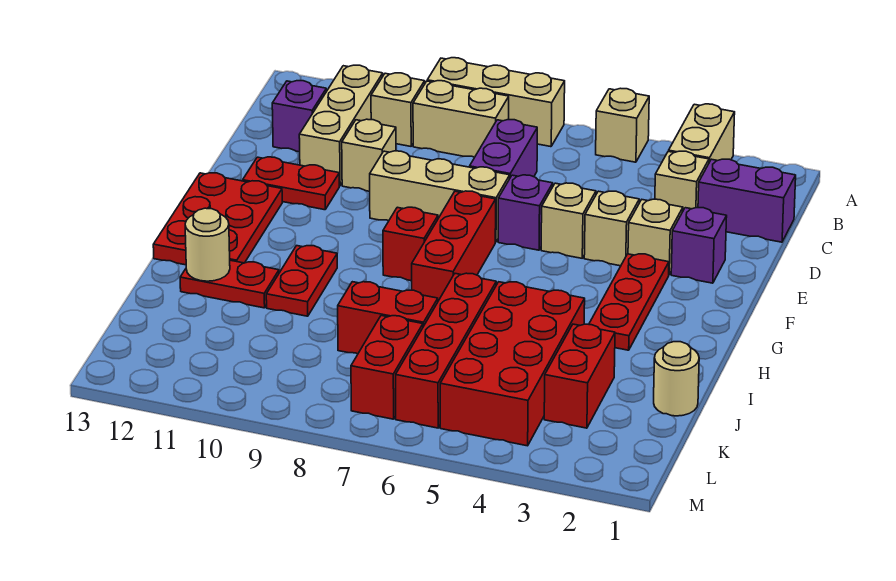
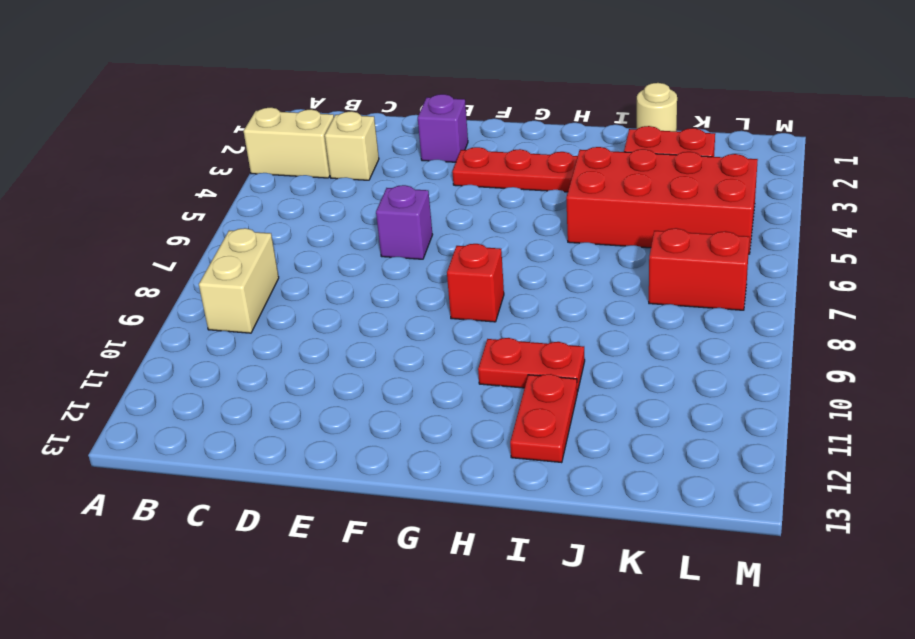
none -> tan 1x1 brick [596,88,649,162]
none -> tan 1x3 brick [427,58,565,147]
none -> tan 1x1 brick [371,73,425,146]
none -> tan 1x3 brick [299,65,383,186]

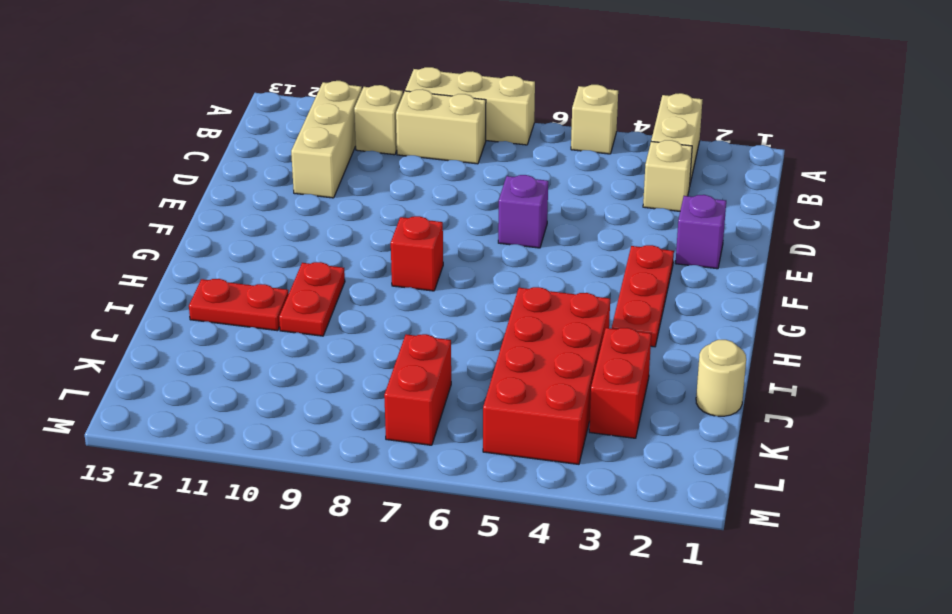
none -> purple 1x2 brick [698,159,796,242]
none -> purple 1x2 brick [470,120,537,177]
none -> purple 1x1 brick [272,81,326,152]
none -> tan 1x1 brick [342,119,396,191]

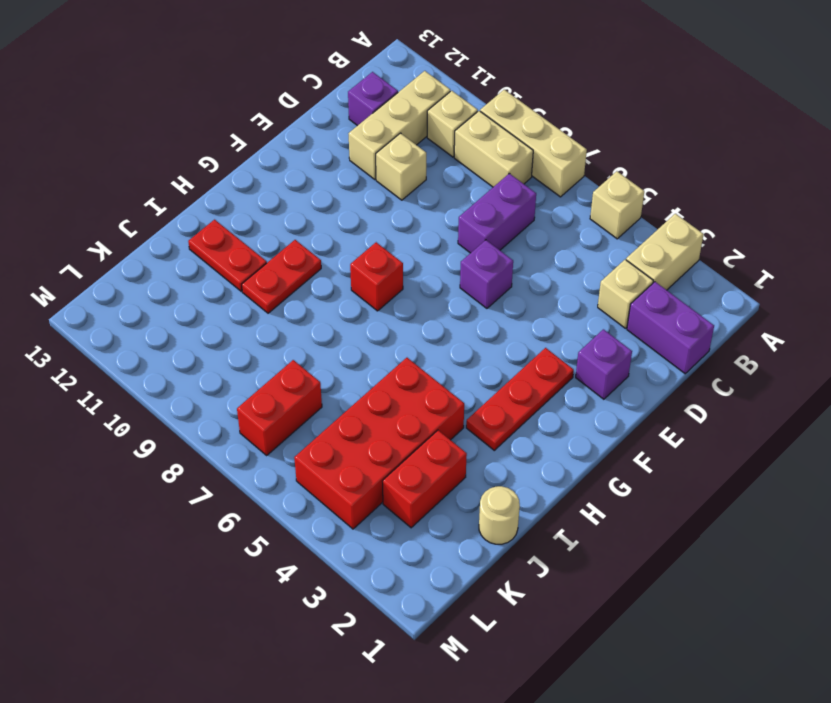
none -> tan 1x1 brick [628,199,683,274]
none -> tan 1x1 brick [584,191,639,266]
none -> tan 1x1 brick [541,183,596,258]
none -> tan 1x3 brick [370,151,510,242]

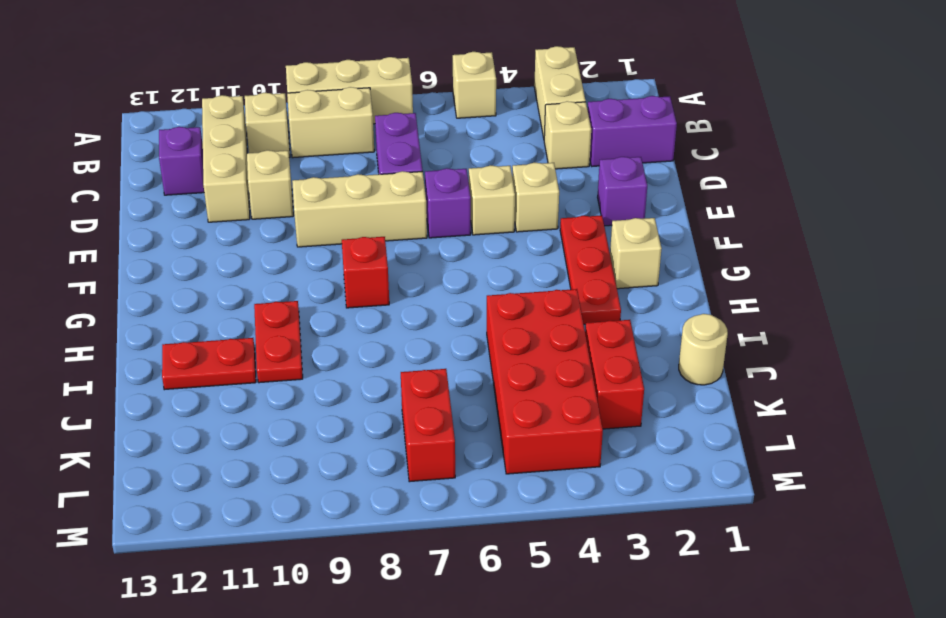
tan 1x1 brick [610,218,662,289] -> tan 1x1 brick moved to [628,199,683,274]
none -> red 1x2 plate [243,157,339,210]
none -> red 1x3 brick [412,191,496,301]
none -> red 2x3 plate [153,173,282,265]
none -> red 1x4 brick [396,273,496,428]

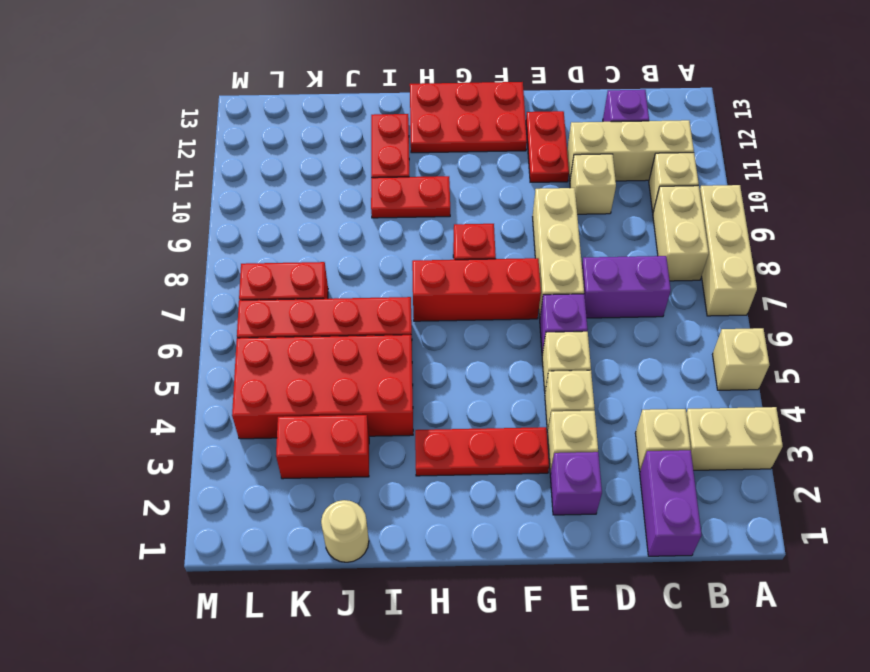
none -> red 1x2 brick [338,282,438,354]
none -> tan 1x1 round brick [185,208,230,281]

